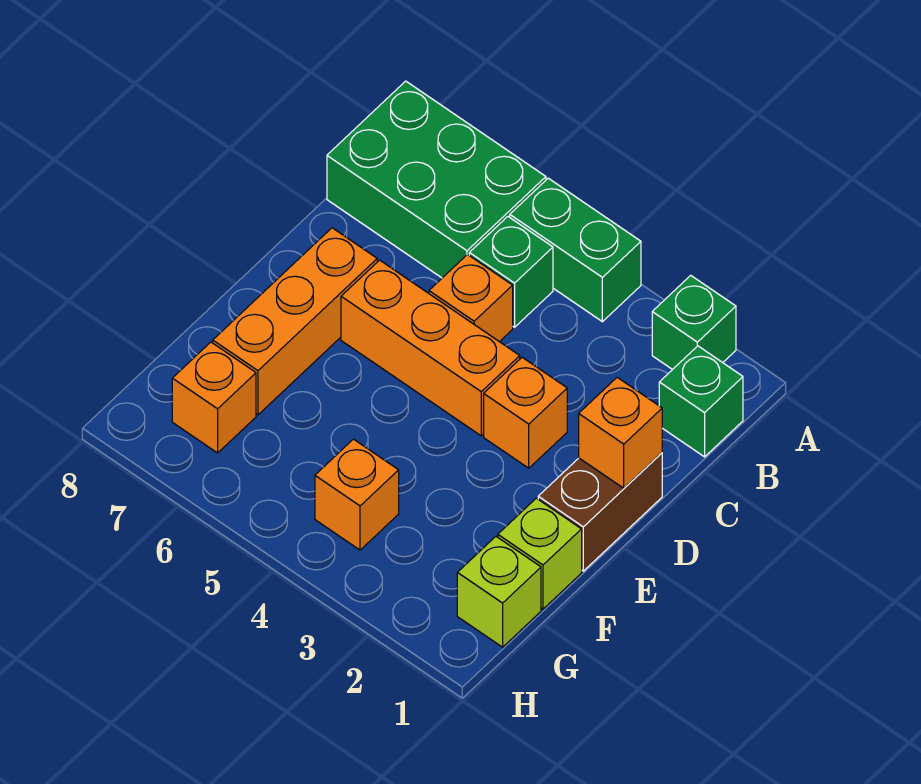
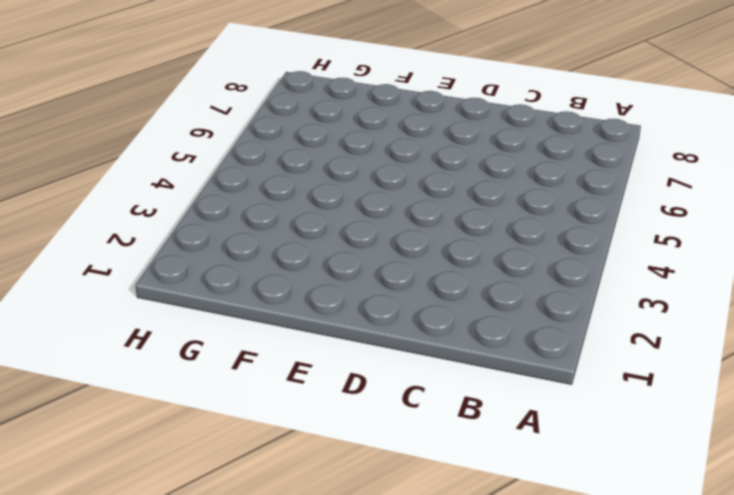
none -> green 1x1 brick [652,275,736,370]
none -> green 1x2 brick [510,178,641,322]
none -> green 2x3 brick [327,81,546,278]

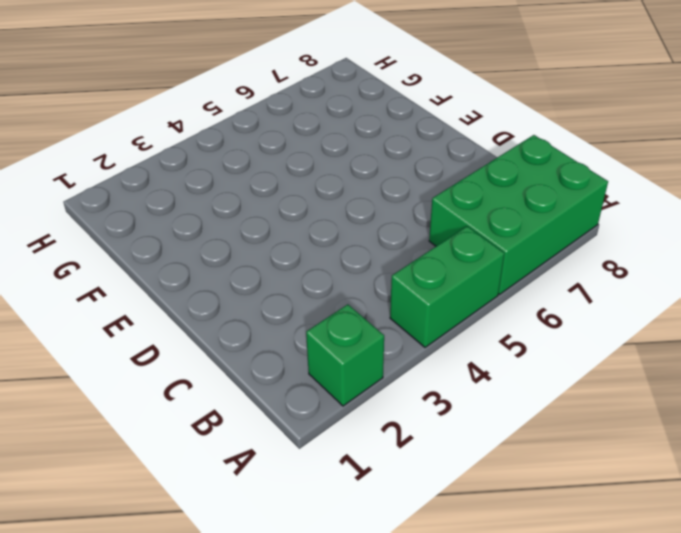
none -> green 1x1 brick [659,346,743,457]
none -> green 1x1 brick [469,217,553,327]
none -> orange 1x1 brick [429,255,513,342]

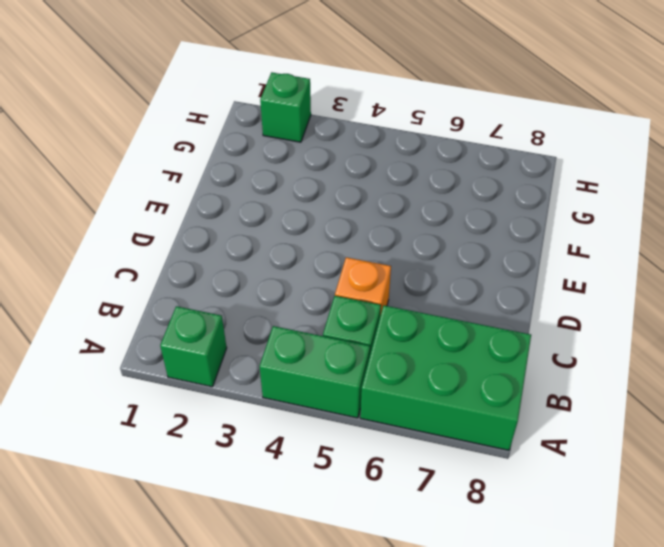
green 1x1 brick [260,72,311,142] -> green 1x1 brick moved to [659,346,743,457]
none -> brown 1x2 brick [538,453,662,571]
none -> orange 1x1 brick [484,357,567,468]
none -> orange 1x3 brick [341,260,520,436]

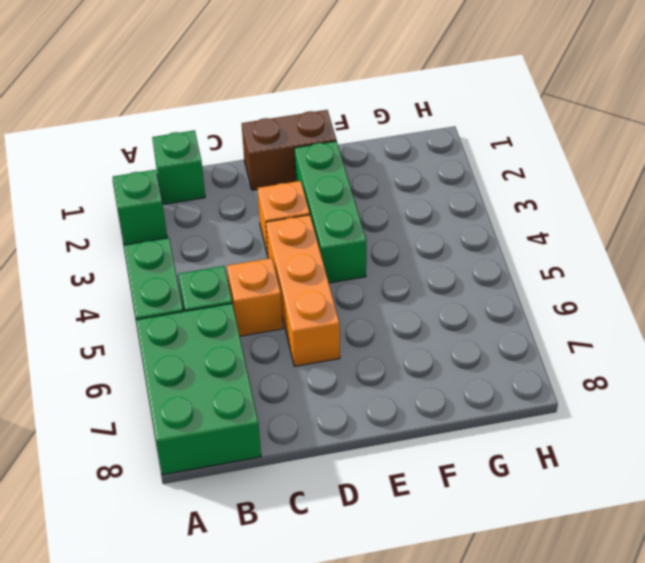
green 1x3 brick [294,141,366,283] -> none
none -> orange 1x3 brick [213,228,377,415]
none -> lime 1x1 brick [498,498,582,609]
none -> lime 1x1 brick [457,537,541,647]

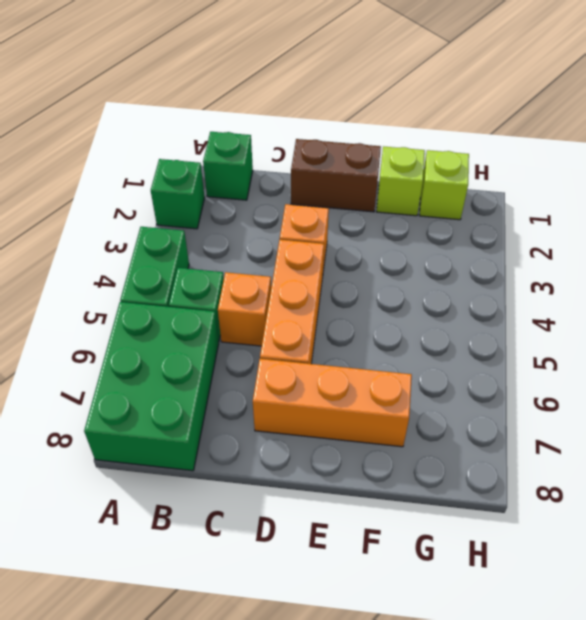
none -> orange 1x1 brick [315,439,399,550]
none -> orange 1x1 brick [172,342,256,453]
none -> orange 1x1 brick [579,377,662,488]

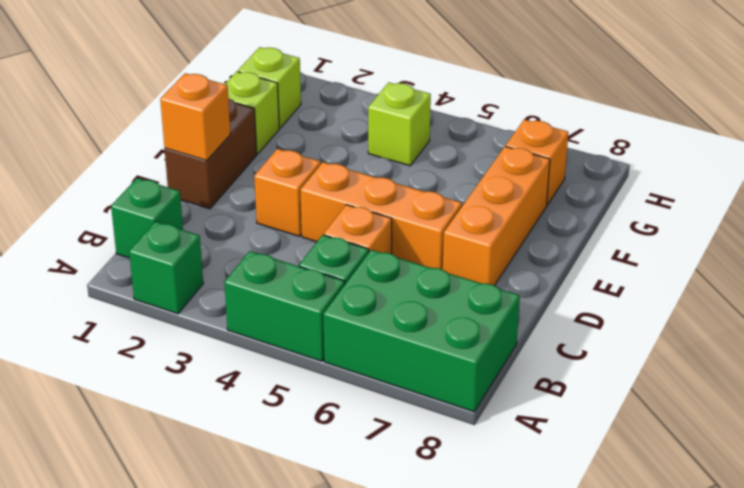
lime 1x1 brick [368,82,431,166] -> orange 1x1 brick [315,439,399,550]

